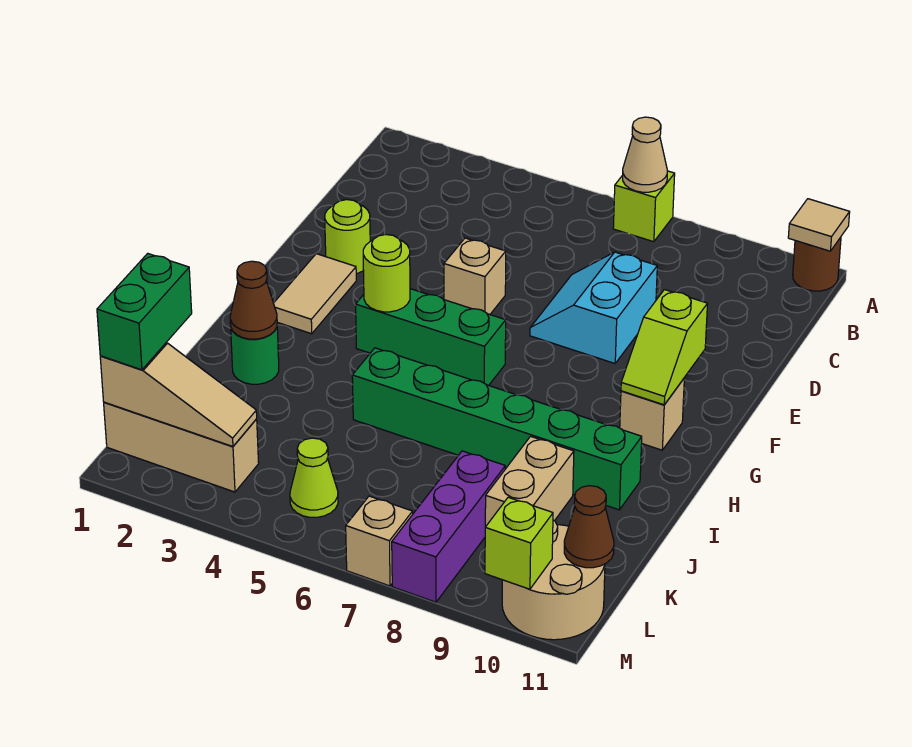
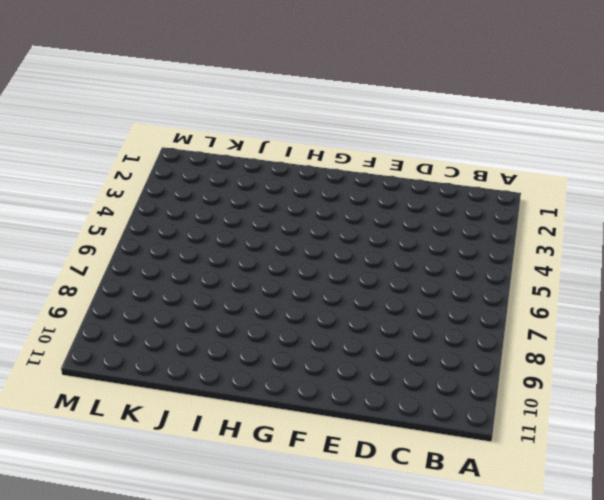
none -> lime 1x1 brick [613,171,675,242]
none -> brown 1x1 round brick [793,237,841,291]
none -> cyan 2x2 slope [530,252,657,363]

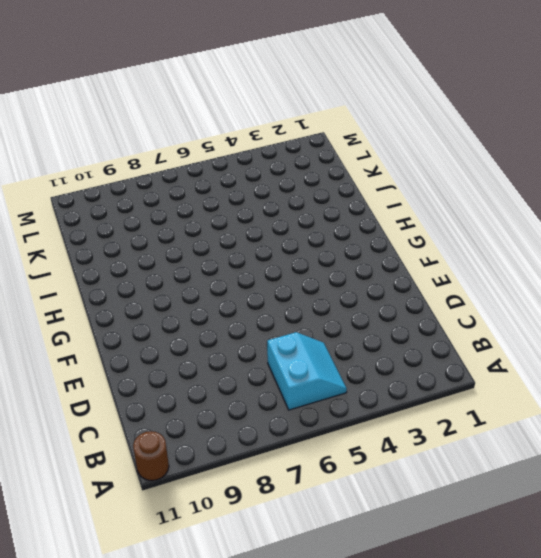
cyan 2x2 slope [267,332,347,410] -> cyan 2x2 slope moved to [530,252,657,363]
none -> lime 1x1 brick [613,171,675,242]
none -> lime 1x1 round brick [325,200,370,274]
none -> tan 1x1 brick [444,238,506,314]

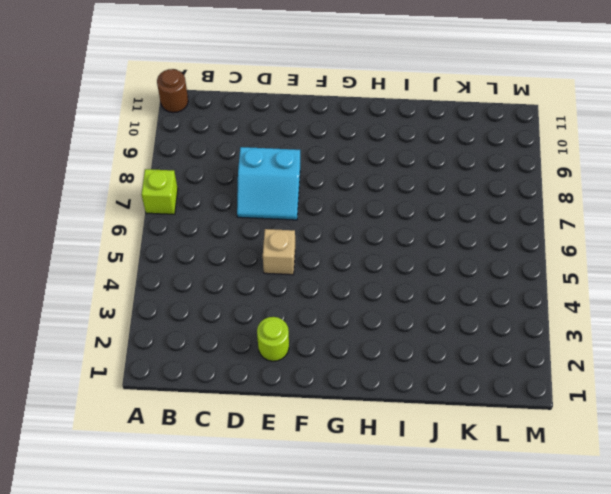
none -> tan 1x2 tile [274,254,356,334]
none -> green 1x3 brick [356,289,506,385]
none -> tan 1x1 brick [620,379,684,450]

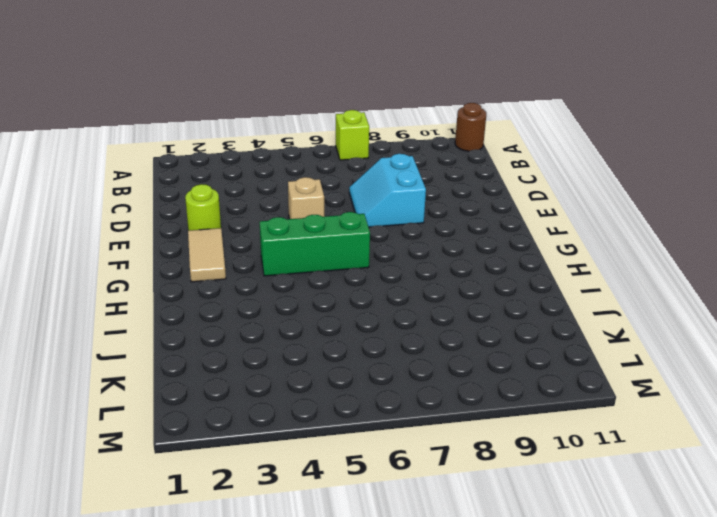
none -> tan 1x1 brick [620,379,684,450]
none -> green 1x1 round brick [231,328,279,384]
none -> green 1x6 brick [352,348,642,510]

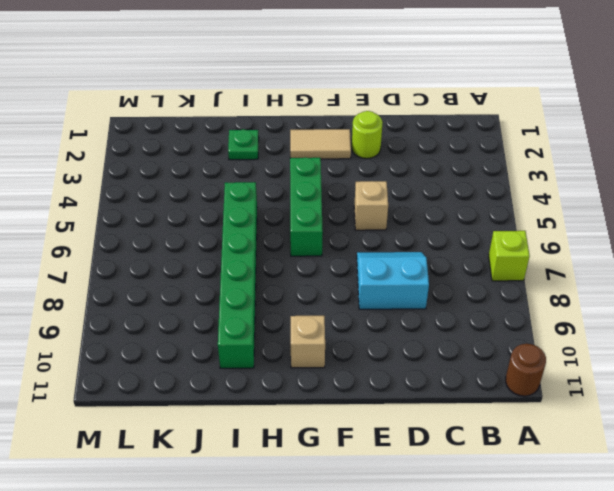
green 1x1 plate [228,129,259,160] -> green 1x1 round brick [231,328,279,384]
none -> tan 1x2 brick [485,436,574,527]
none -> purple 1x3 brick [392,451,505,602]
none -> tan 1x3 brick [104,402,259,492]

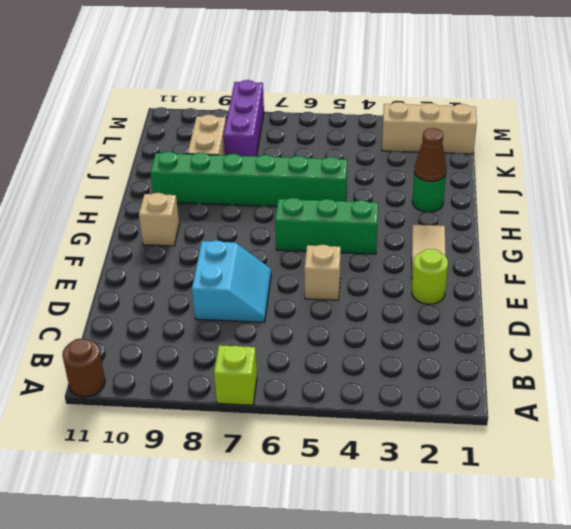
none -> lime 1x1 cone [290,438,338,517]
none -> tan 2x2 round brick [502,520,605,640]
none -> tan 1x1 brick [346,496,413,586]

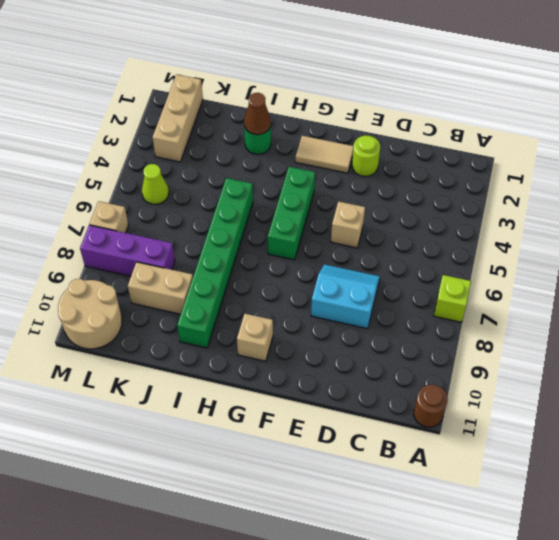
none -> tan 1x1 cone [622,117,667,192]
none -> tan 1x1 tile [788,199,850,251]
none -> lime 1x2 slope [621,290,707,405]

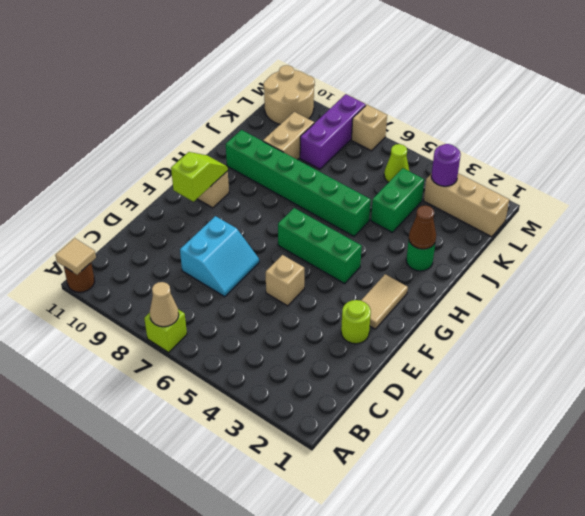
green 1x2 brick [371,168,424,232] -> green 1x2 brick moved to [97,253,192,370]
purple 1x1 round brick [431,144,461,186] -> tan 1x3 slope [100,343,257,447]
none -> lime 1x1 round brick [363,235,410,312]
none -> brown 1x1 cone [564,486,614,568]
none -> lime 1x1 brick [485,497,553,589]

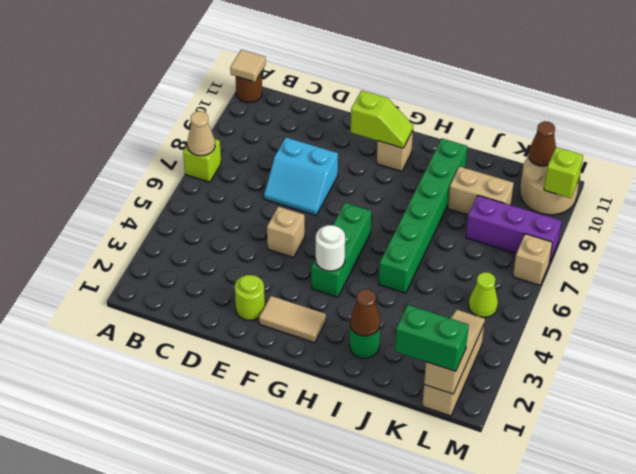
white 1x1 round brick [316,225,345,271] -> lime 1x1 round brick [363,235,410,312]

